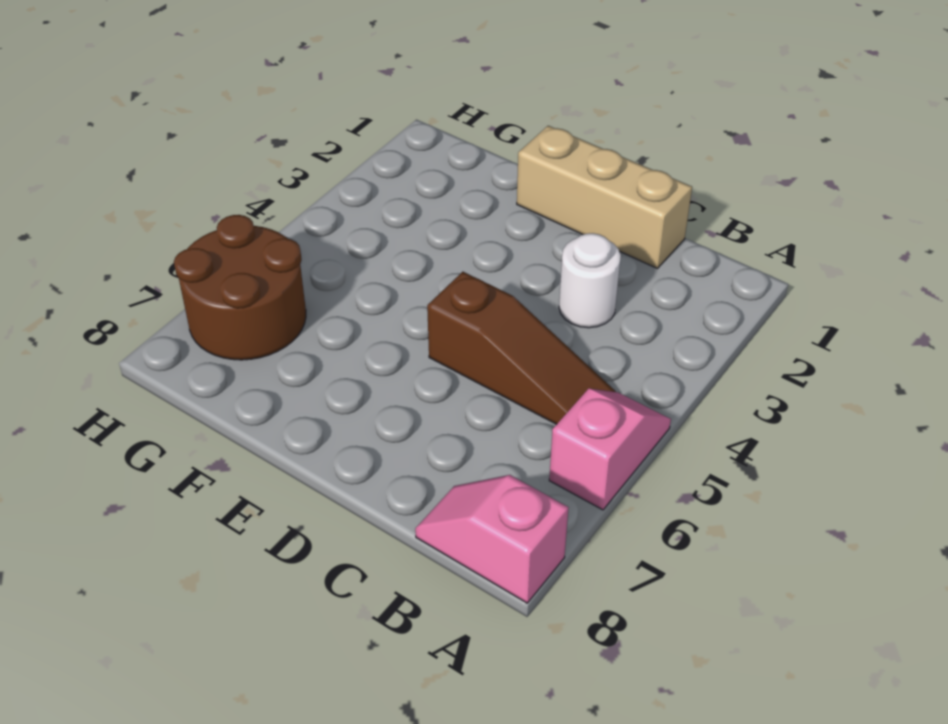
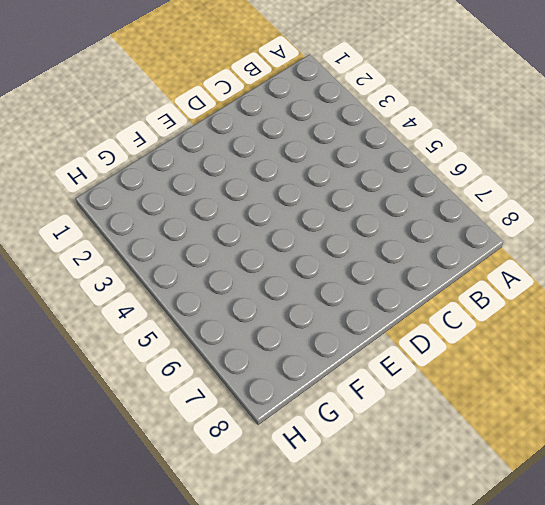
none -> pink 1x2 slope [549,389,671,510]
none -> pink 1x2 slope [415,475,569,603]

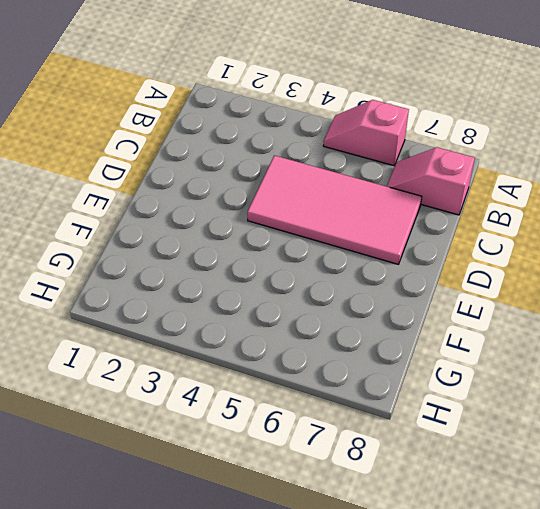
pink 1x2 slope [387,147,475,215] -> pink 1x2 slope turned to [415,475,569,603]
pink 2x4 tile [248,155,422,264] -> brown 1x3 slope [427,272,616,424]
none -> tan 1x3 brick [517,126,692,269]
none -> white 1x1 round brick [559,233,621,328]

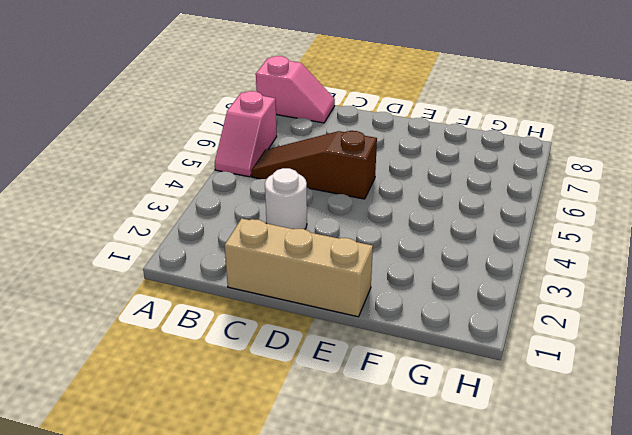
none -> brown 2x2 round brick [174,215,306,360]

